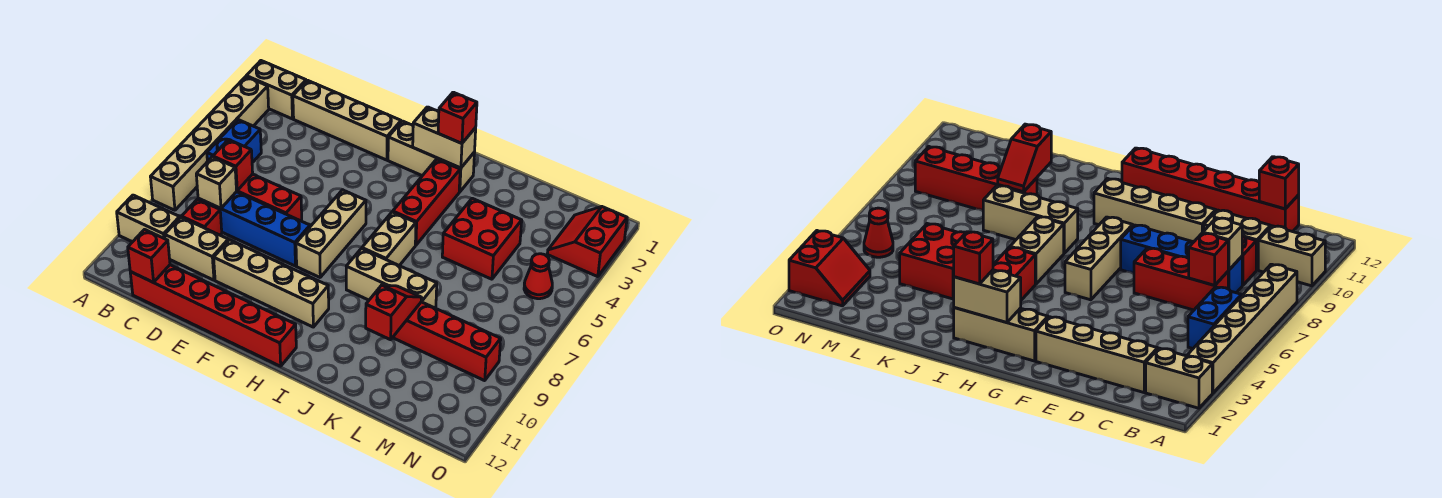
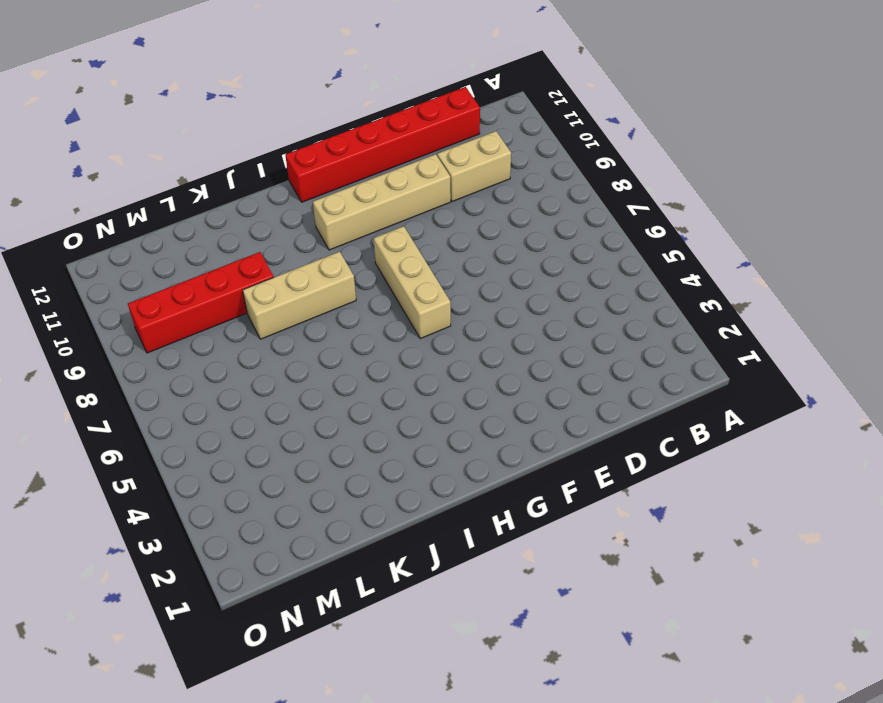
none -> tan 1x2 brick [246,61,306,119]
none -> tan 1x6 brick [151,77,269,210]
none -> tan 1x2 brick [117,195,180,242]

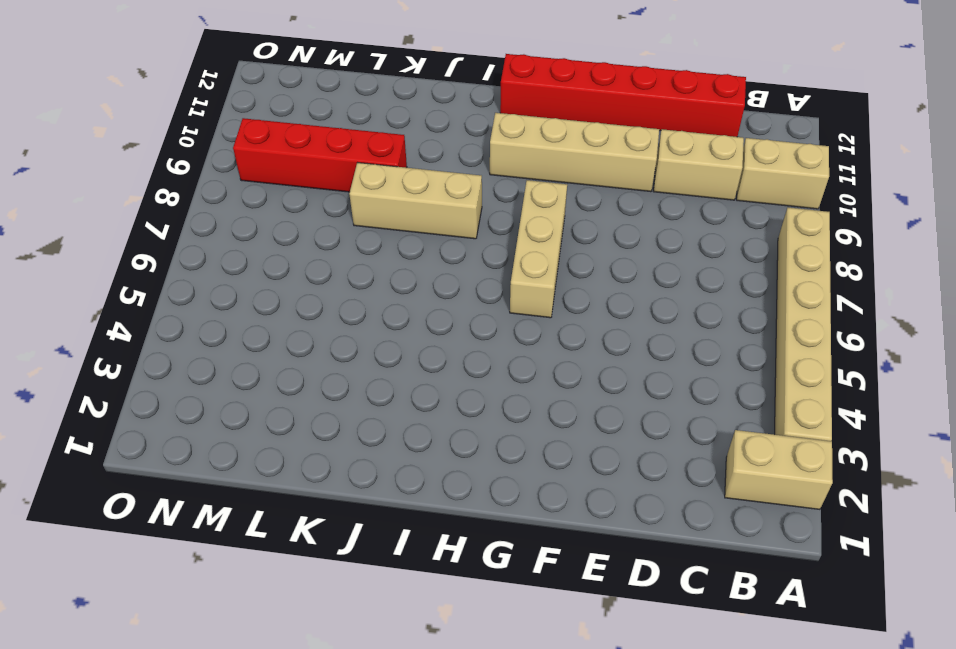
none -> blue 1x2 brick [207,120,261,163]
none -> tan 1x4 brick [293,80,401,160]
none -> red 1x3 brick [237,174,302,221]

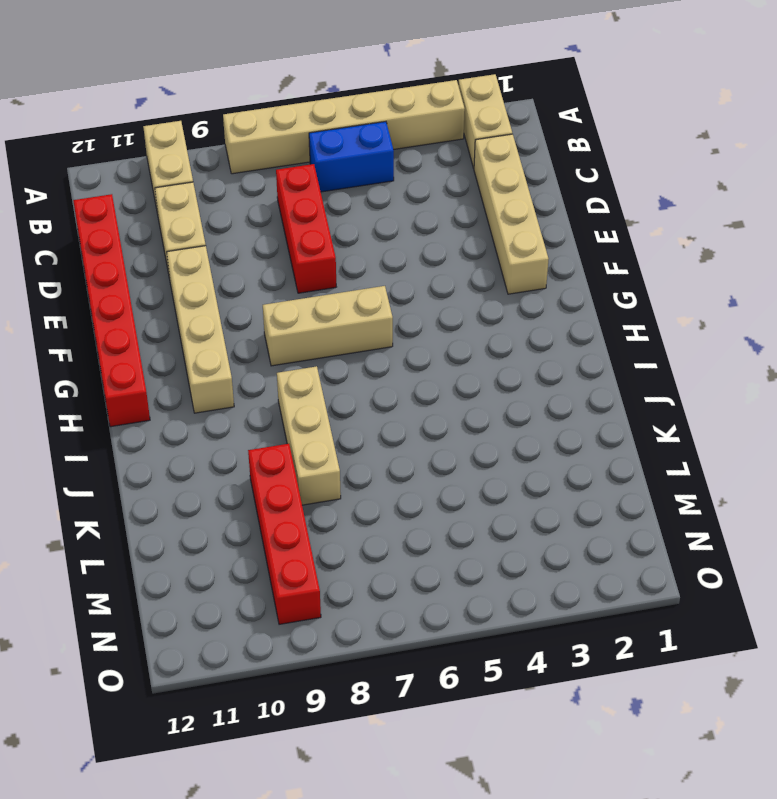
none -> blue 1x4 brick [198,192,310,266]
none -> red 1x1 brick [182,199,222,235]
none -> tan 1x3 brick [388,121,475,192]

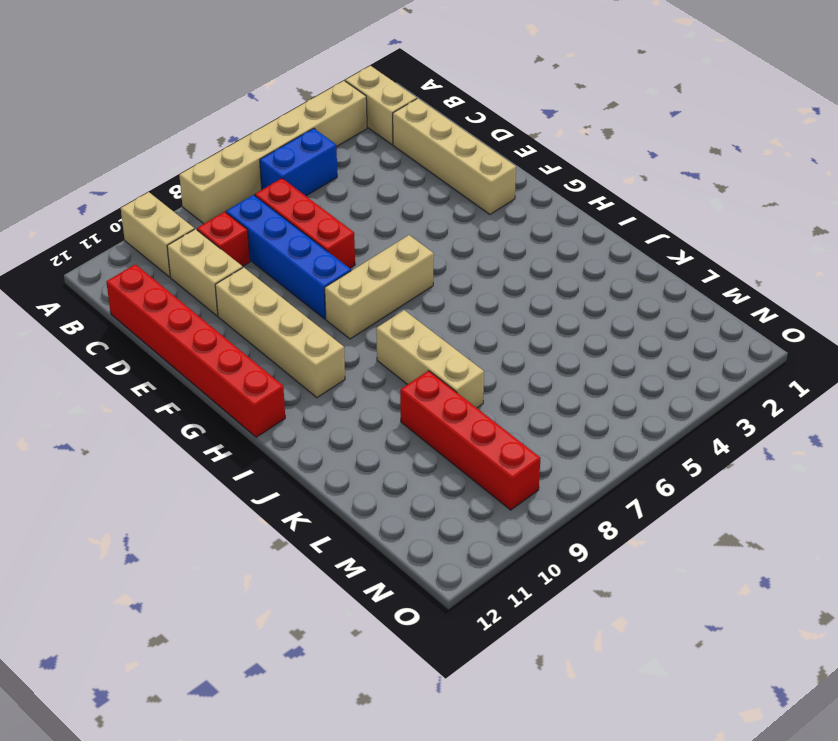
none -> tan 1x3 brick [388,121,475,192]
none -> red 1x3 brick [393,159,460,245]
none -> tan 1x2 brick [362,212,416,266]

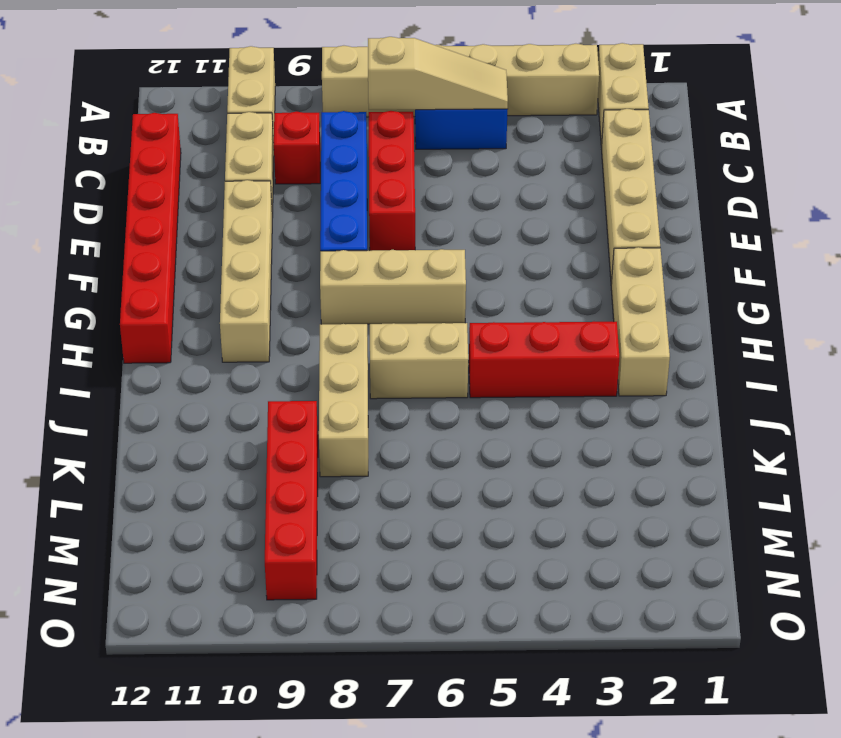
tan 1x3 slope [368,37,508,110] -> none
none -> red 2x2 brick [442,198,522,279]
none -> red 2x2 slope [547,207,627,277]
none -> red 1x1 cone [524,254,552,299]

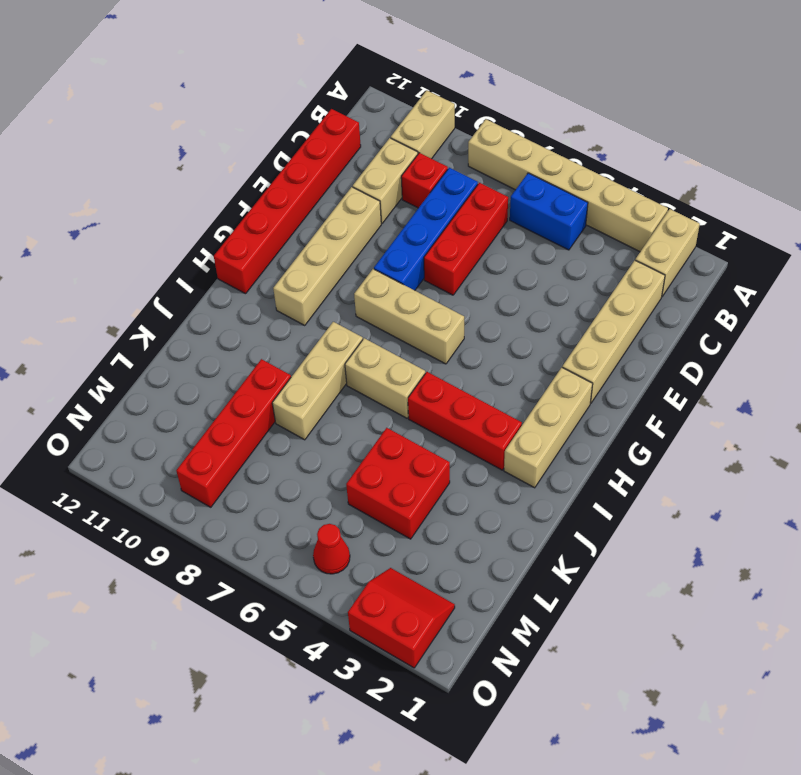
none -> red 1x1 brick [213,139,253,190]
none -> tan 1x1 brick [196,157,237,208]
none -> red 1x1 brick [128,230,170,282]

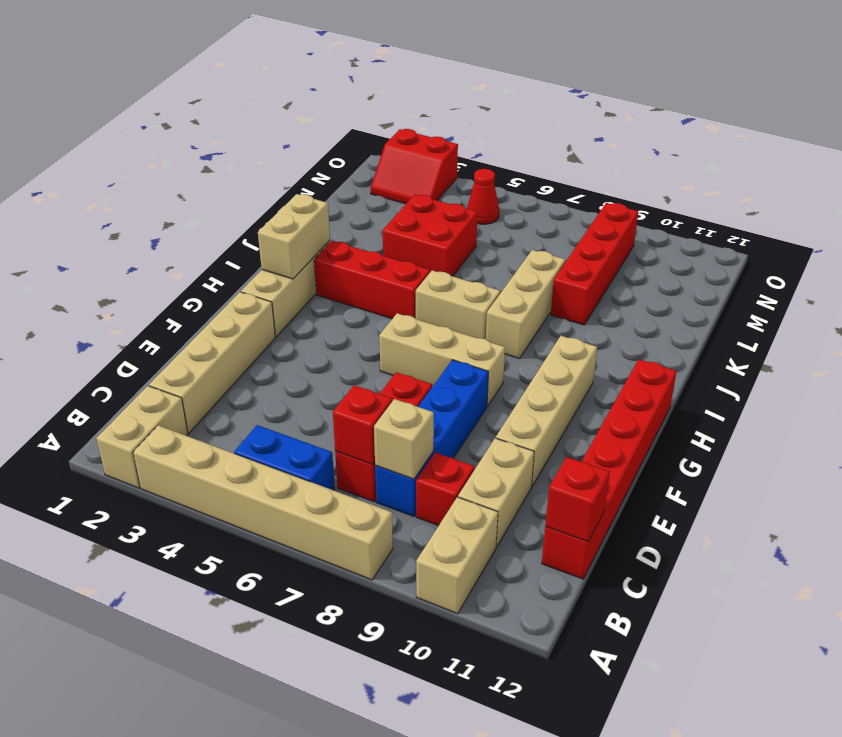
none -> red 1x2 slope [366,285,422,340]
none -> red 1x1 brick [438,92,477,143]

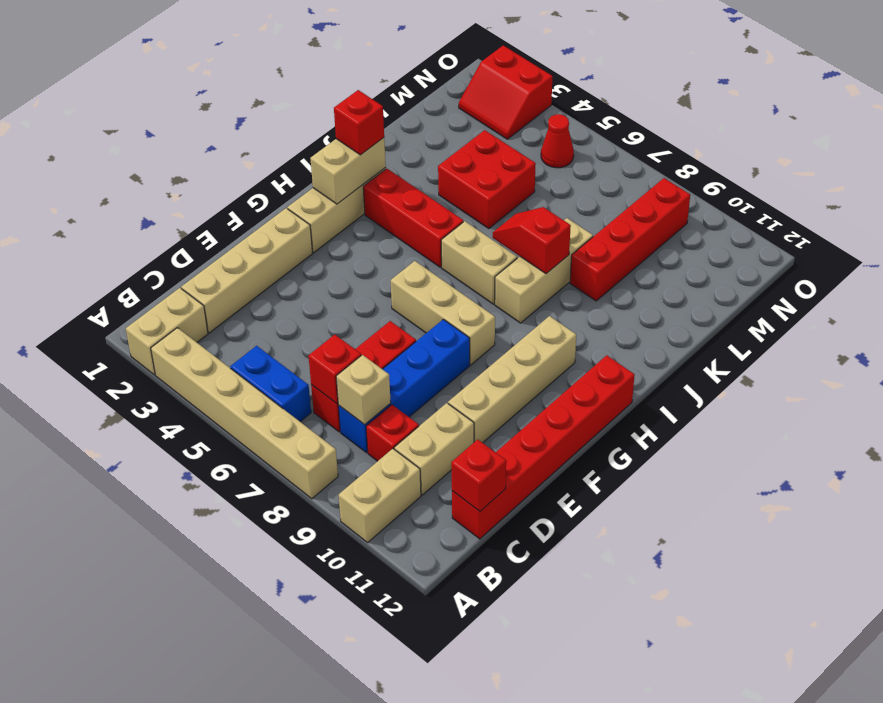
red 1x2 slope [493,207,571,274] -> red 1x2 slope moved to [366,285,422,340]

